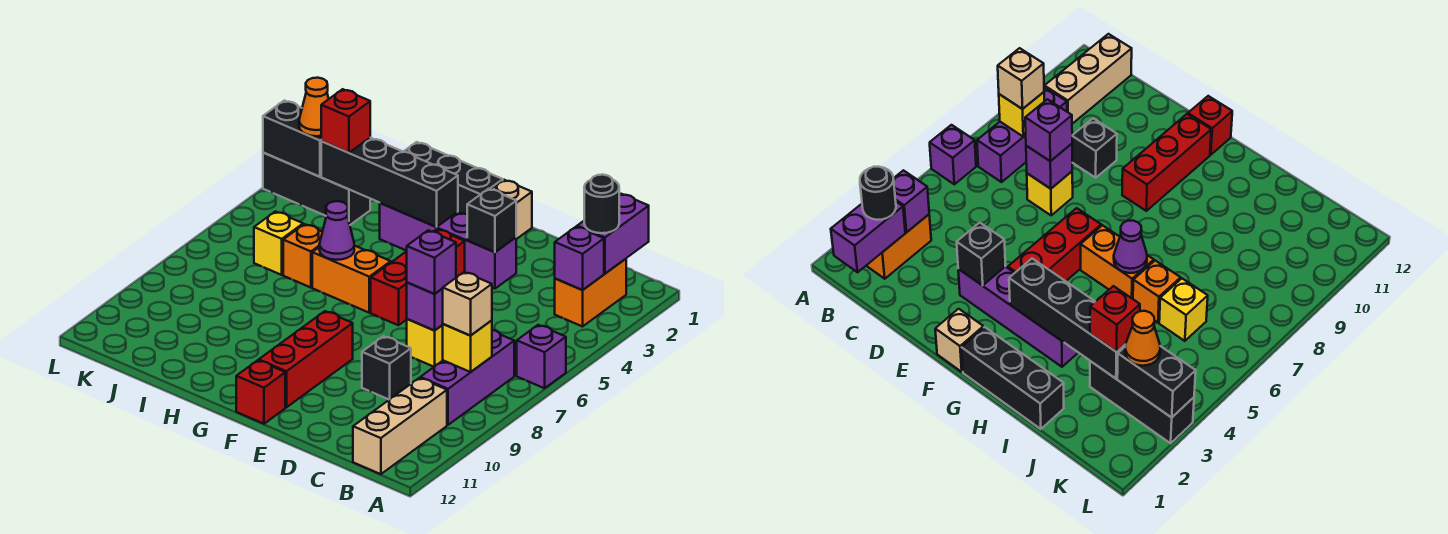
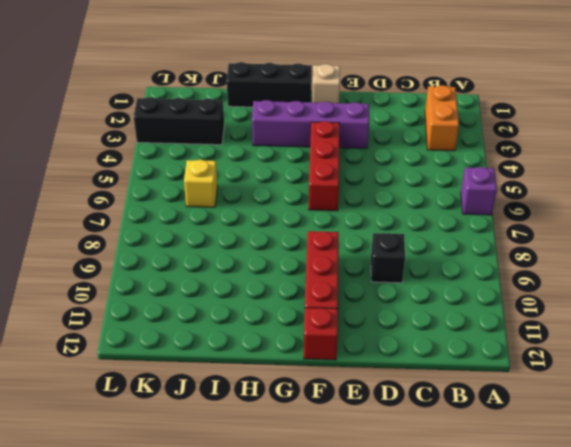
none -> purple 1x3 brick [420,330,514,425]
none -> tan 1x3 brick [353,378,447,474]
none -> yellow 1x1 brick [407,319,443,367]

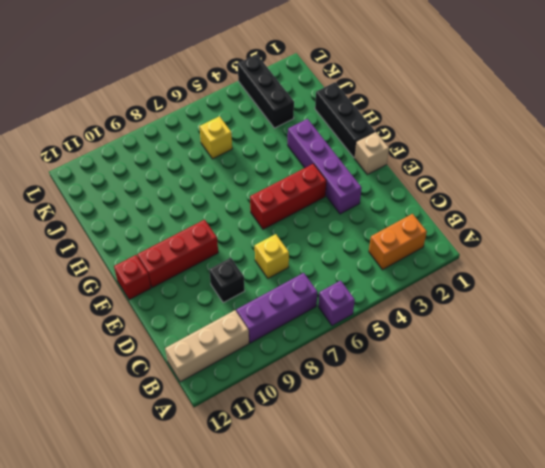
none -> orange 1x2 brick [312,246,391,313]
none -> orange 1x1 brick [283,224,322,288]
none -> purple 1x2 brick [577,194,649,274]

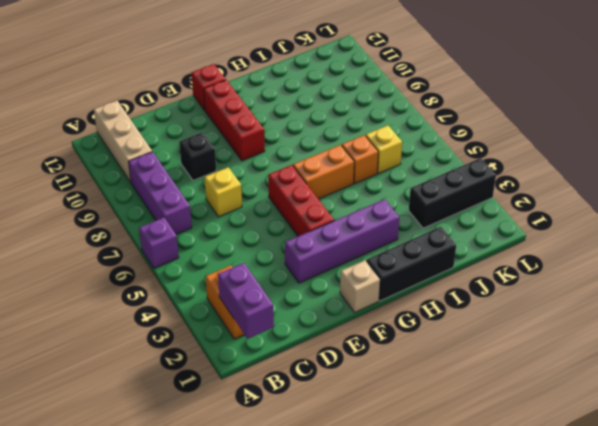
none -> purple 1x1 brick [555,227,604,290]
none -> yellow 1x1 brick [443,320,492,372]
none -> purple 1x1 brick [407,283,443,331]

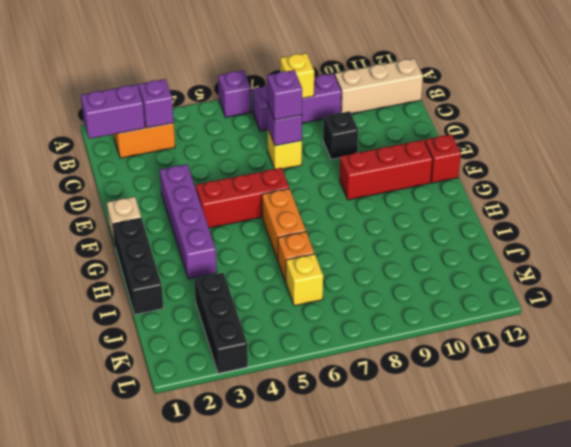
none -> black 1x1 brick [467,189,516,252]
none -> black 1x4 brick [321,138,458,227]
none -> purple 1x1 cone [319,201,354,260]

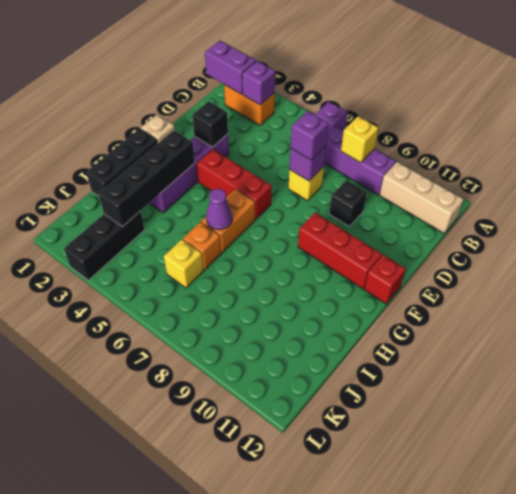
none -> black 1x2 brick [263,101,321,177]
none -> black 1x1 round brick [584,175,619,233]
none -> tan 1x1 brick [442,272,492,335]

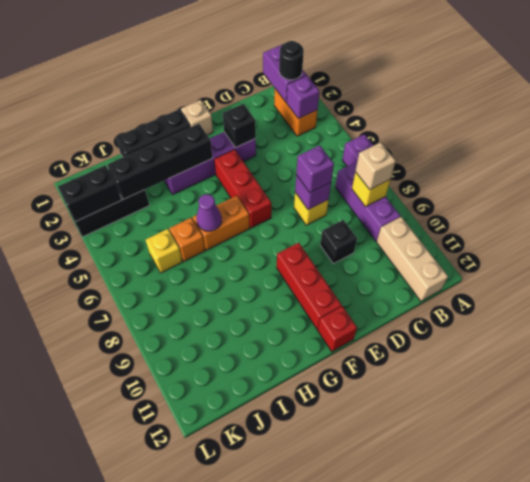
none -> red 1x1 brick [321,89,370,153]
none -> orange 1x1 cone [299,78,329,136]

